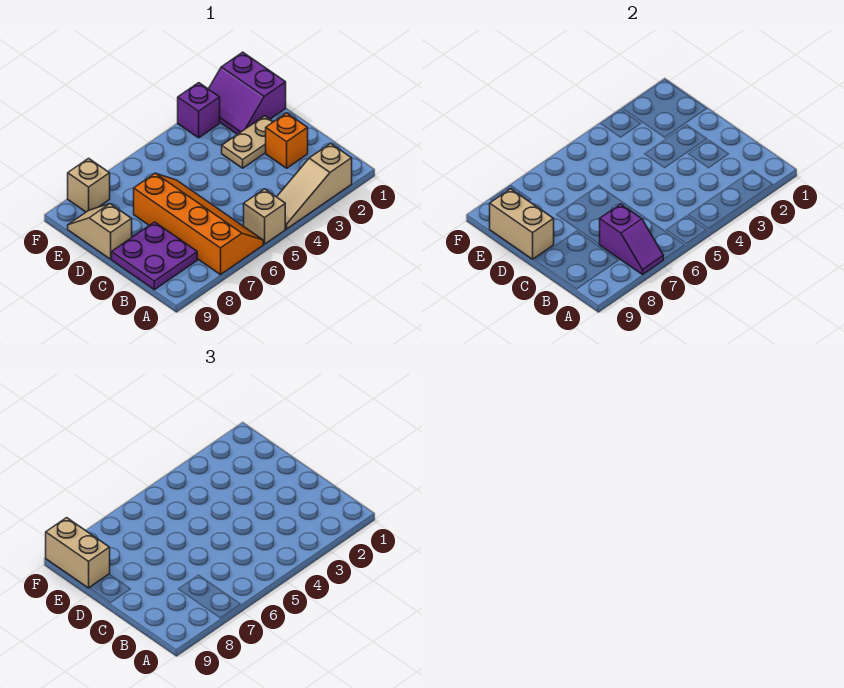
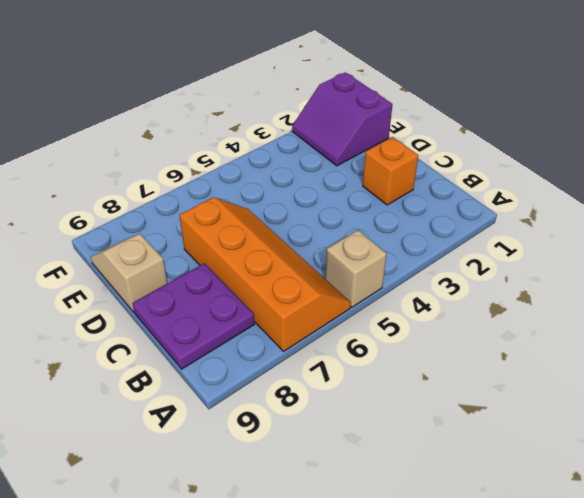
none -> tan 1x3 slope [277,143,352,229]
none -> tan 1x2 plate [222,116,273,168]
none -> purple 1x1 brick [178,83,220,138]

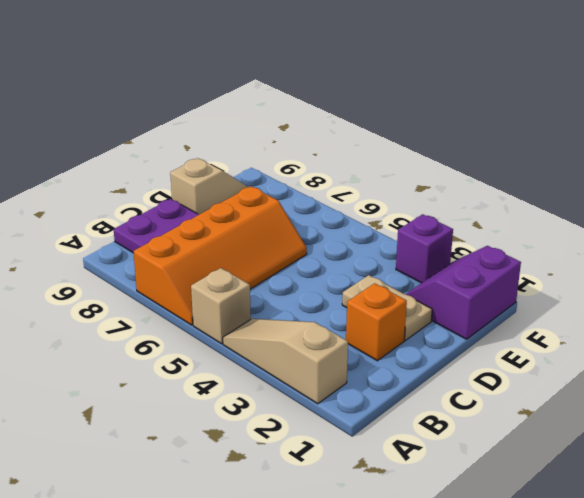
none -> tan 1x1 brick [68,158,110,212]
none -> purple 1x2 slope [599,204,663,275]
none -> tan 1x2 brick [490,189,554,259]

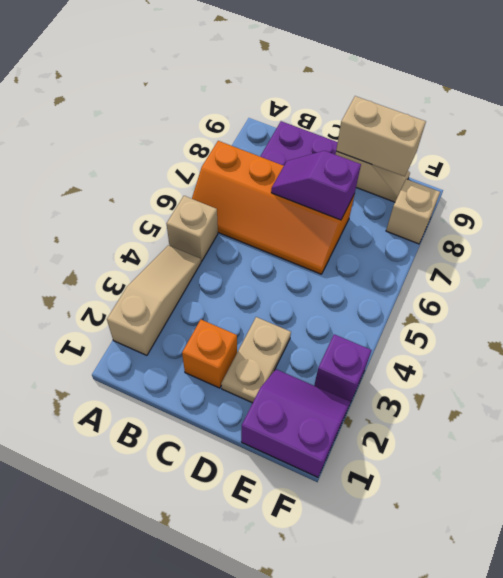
purple 1x2 slope [271,151,361,220] -> purple 1x2 slope moved to [599,204,663,275]
none -> tan 1x2 brick [46,518,110,588]

